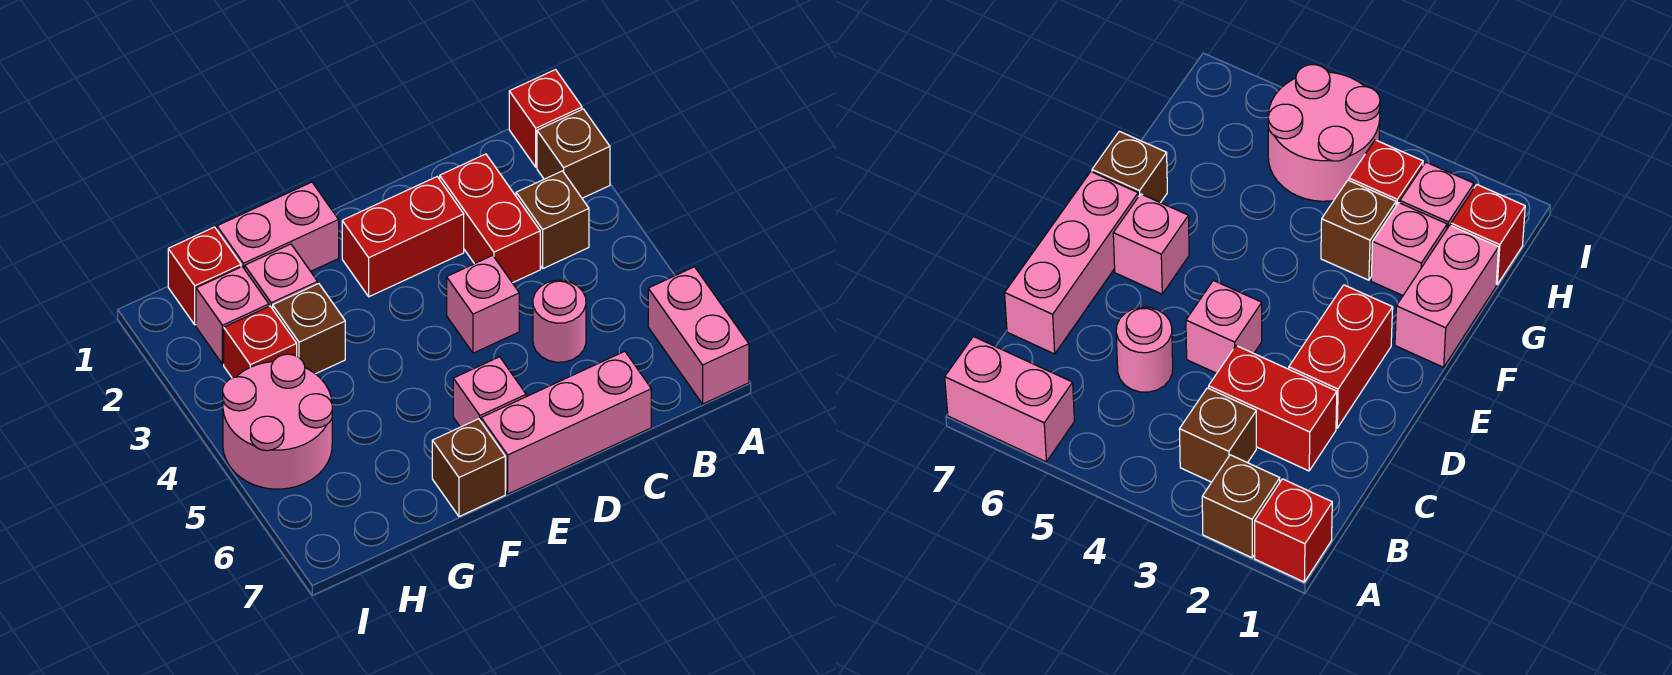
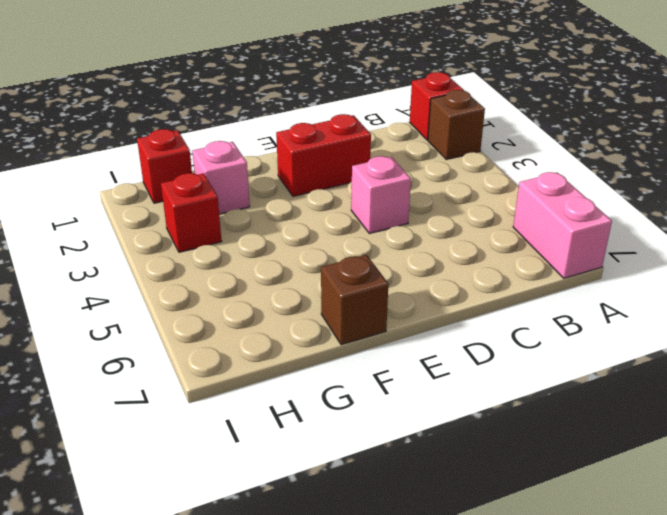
none -> brown 1x1 brick [516,171,589,268]
none -> red 1x2 brick [440,154,540,283]
none -> pink 1x1 round brick [533,280,586,362]

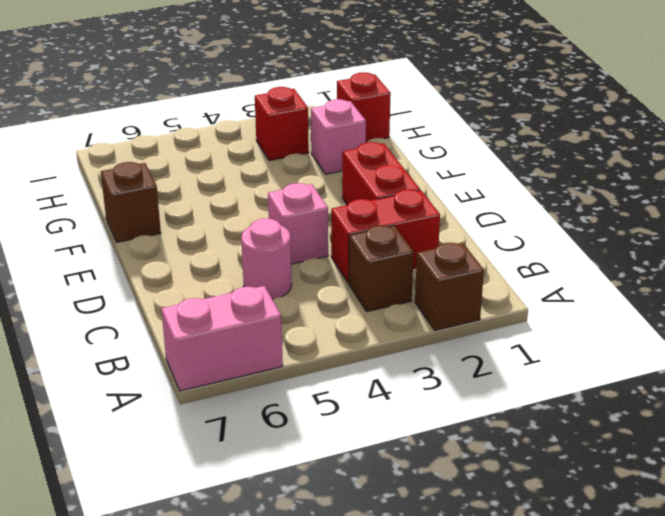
none -> red 1x1 brick [509,70,582,167]
none -> pink 1x3 brick [481,351,651,494]
none -> pink 1x1 brick [453,357,526,427]

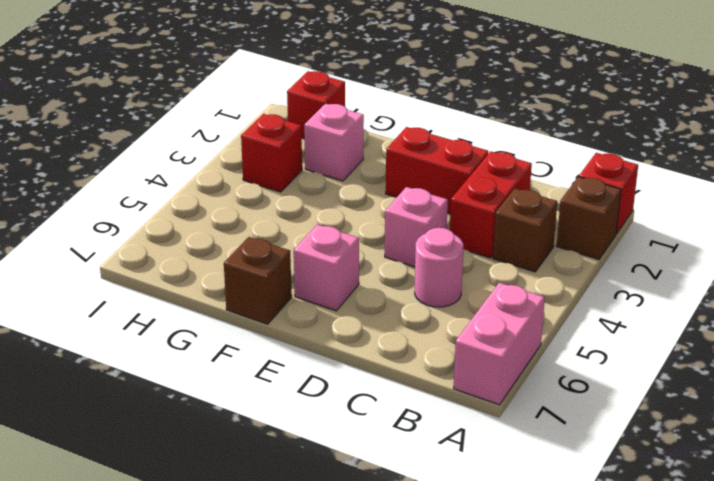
none -> pink 1x3 brick [481,351,651,494]
none -> pink 1x2 brick [217,182,339,271]
none -> brown 1x1 brick [273,284,345,374]

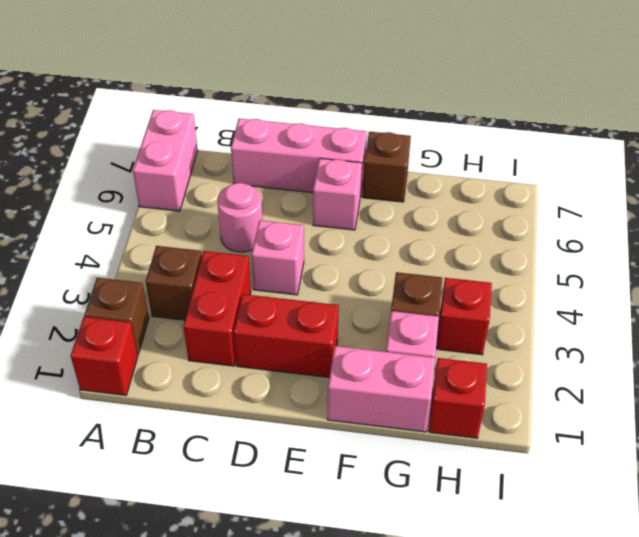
none -> pink 1x1 brick [196,267,269,364]
none -> pink 2x2 round brick [223,354,332,489]

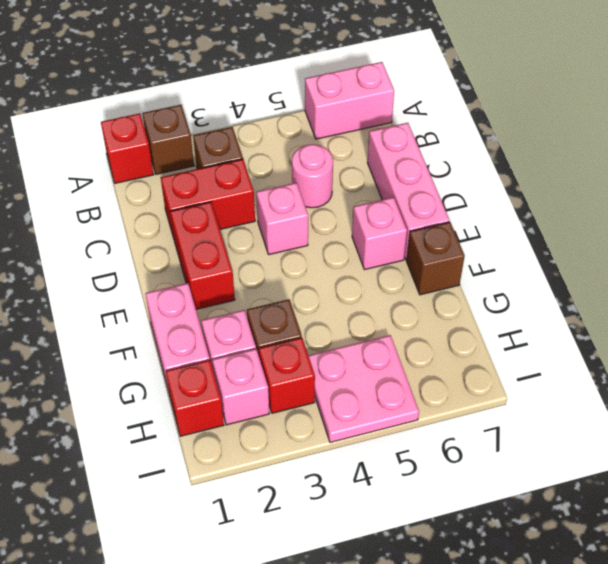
pink 2x2 plate [308,335,419,442] -> pink 2x2 round brick [223,354,332,489]

